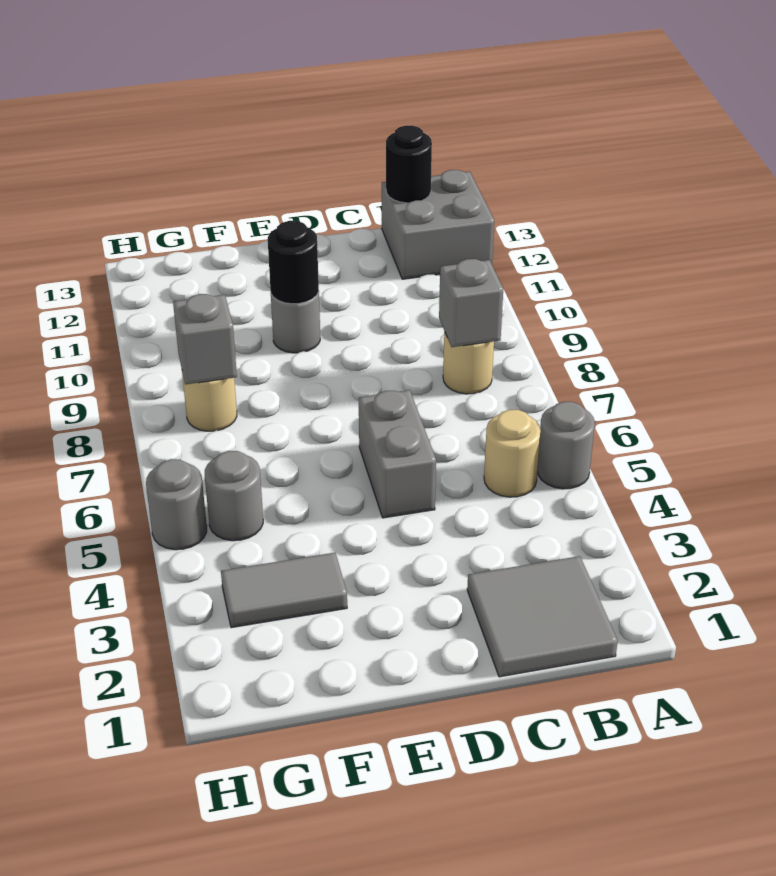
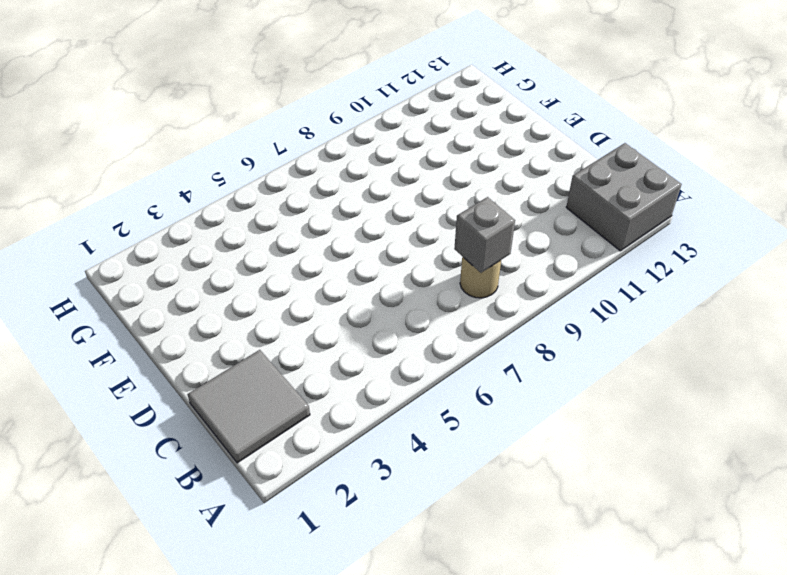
none -> grey 1x1 round brick [537,402,595,489]
none -> tan 1x1 round brick [484,410,541,497]
none -> grey 1x2 brick [359,390,436,518]

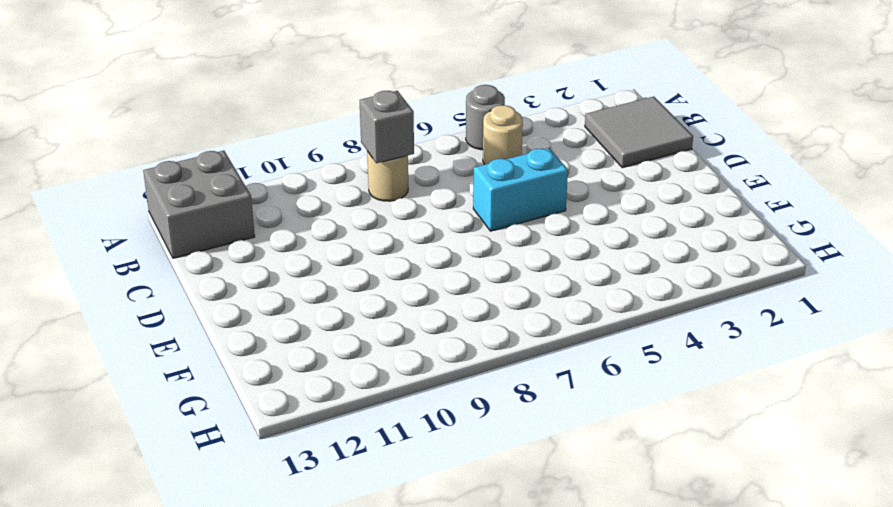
cyan 1x2 brick [473,148,568,231] -> grey 1x2 brick [359,390,436,518]
none -> grey 1x1 round brick [271,292,320,353]
none -> grey 1x2 tile [221,553,347,628]
none -> grey 1x1 round brick [205,451,263,541]

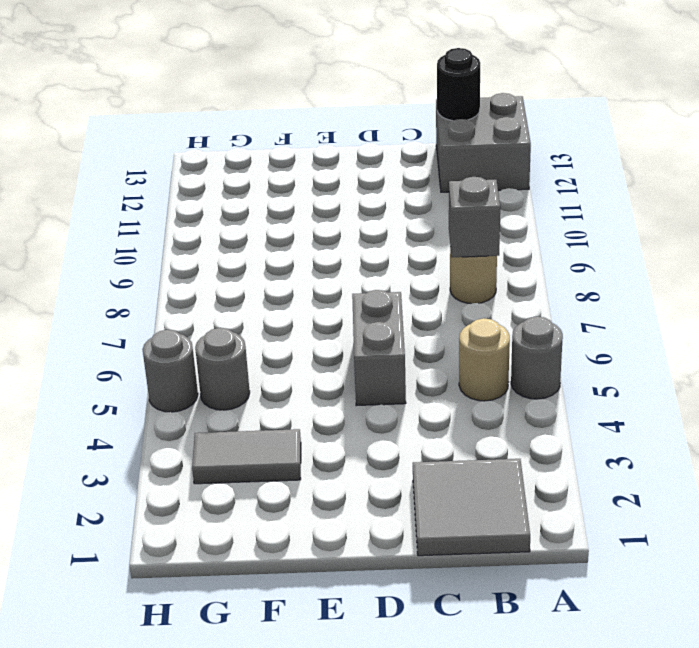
none -> grey 1x1 round brick [271,292,320,353]
none -> tan 1x1 round brick [182,372,237,431]
none -> black 1x1 round brick [268,221,319,304]

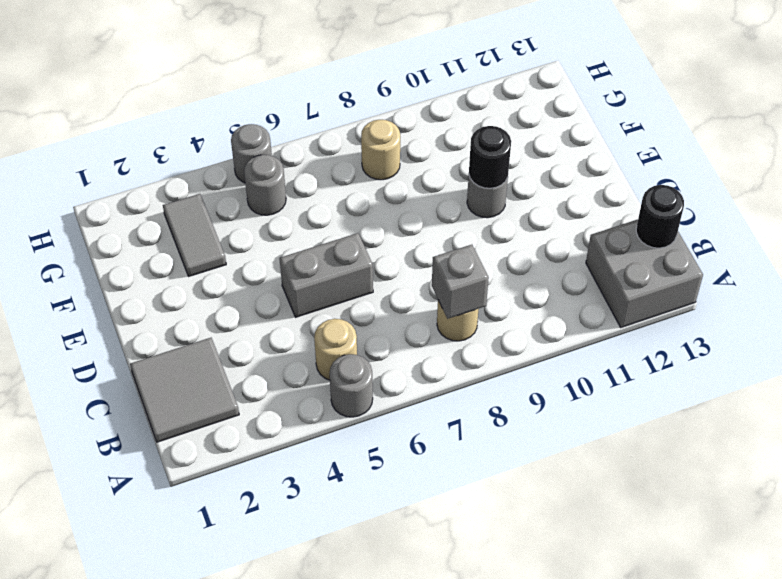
none -> grey 1x1 brick [173,294,237,385]

